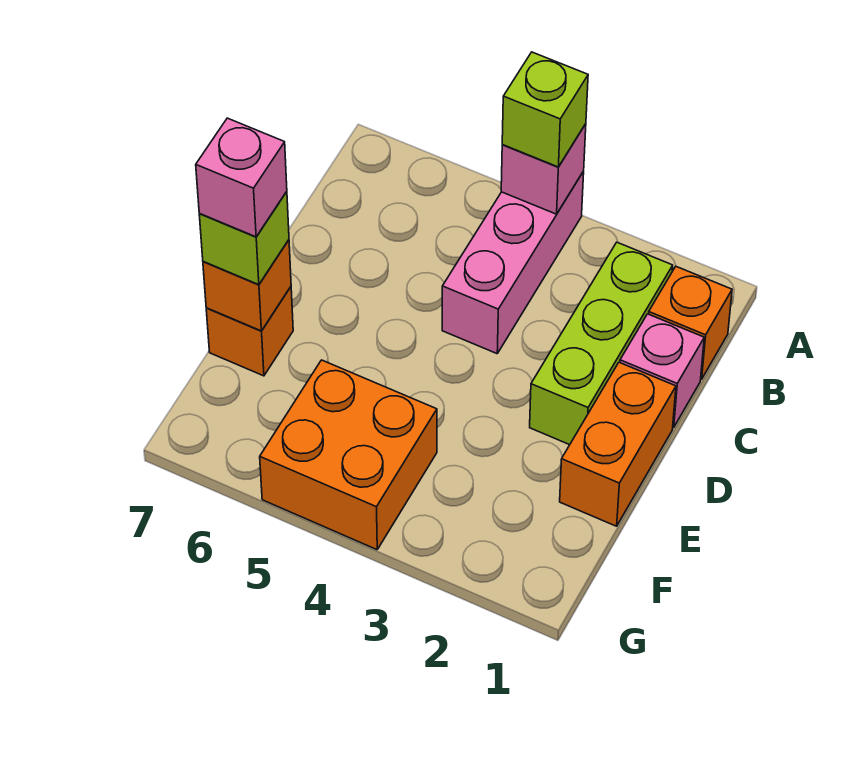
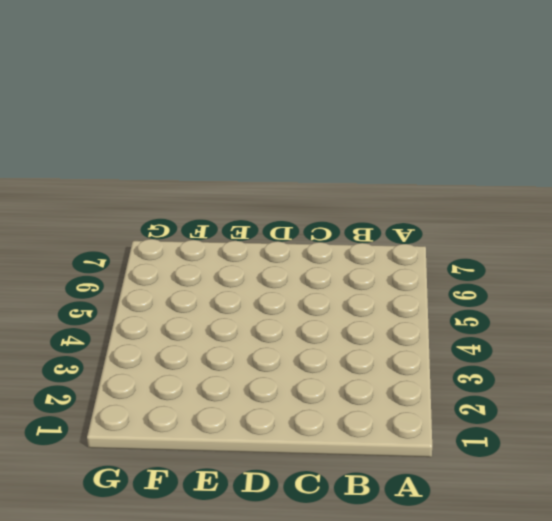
none -> pink 1x3 brick [442,171,584,354]
none -> orange 1x1 brick [649,267,732,379]
none -> lime 1x3 brick [530,242,673,445]

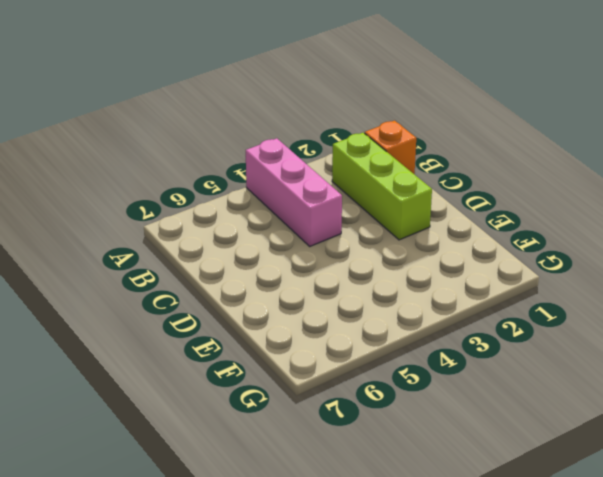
none -> pink 1x1 brick [620,314,704,427]
none -> orange 1x2 brick [560,362,676,526]
none -> orange 1x1 brick [206,287,293,376]

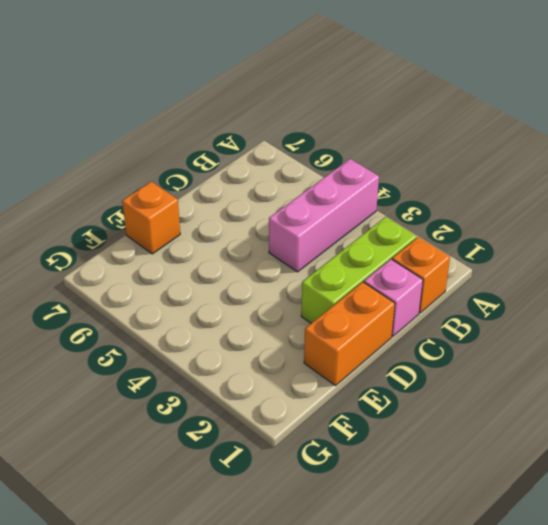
none -> orange 2x2 brick [260,360,437,550]
none -> pink 1x1 brick [501,124,586,214]
none -> orange 1x1 brick [203,240,291,331]

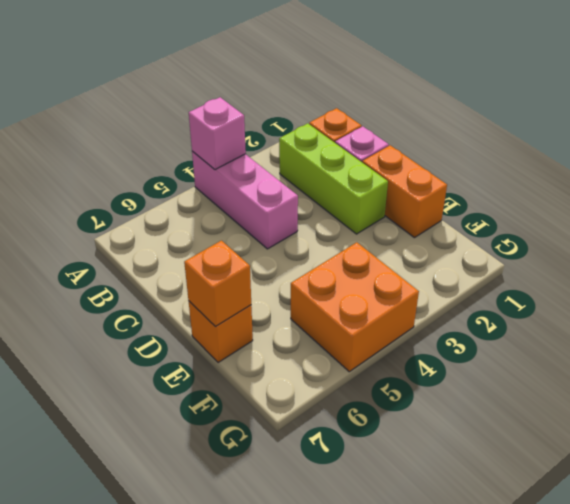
none -> lime 1x1 brick [502,52,588,167]
none -> lime 1x1 brick [199,192,289,285]
none -> pink 1x1 brick [196,118,287,237]

